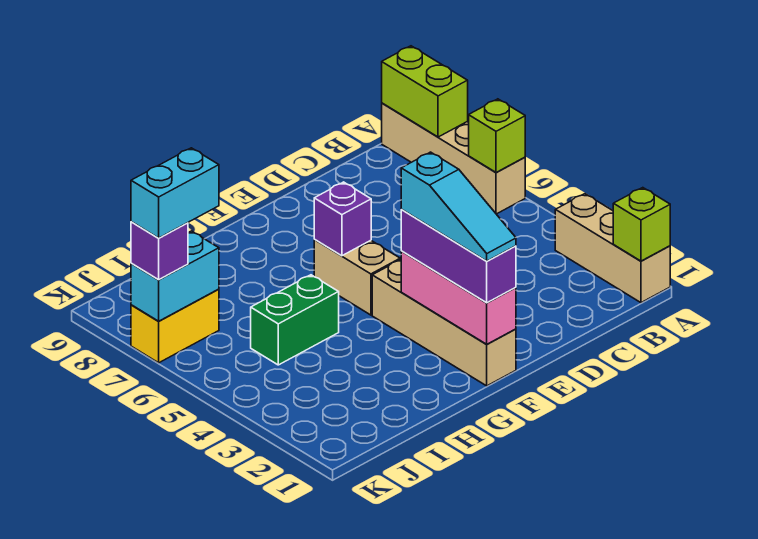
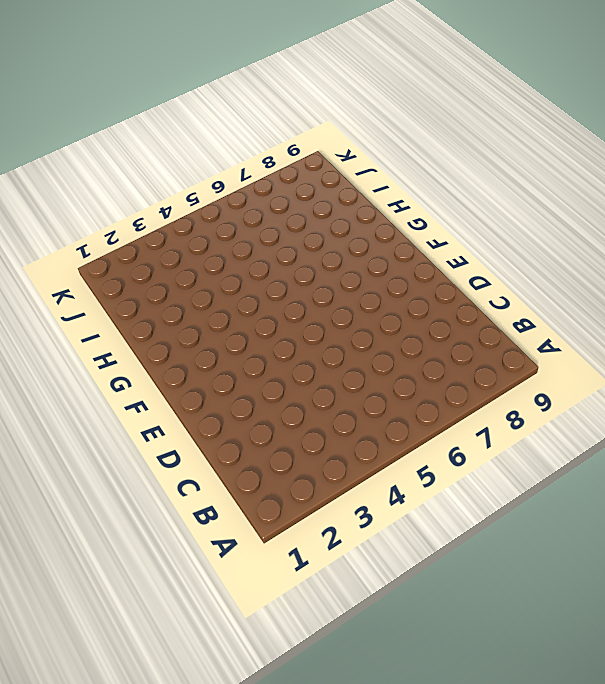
none -> tan 1x3 brick [555,194,670,303]
none -> tan 1x4 brick [382,103,525,214]
none -> tan 1x4 brick [372,260,516,386]

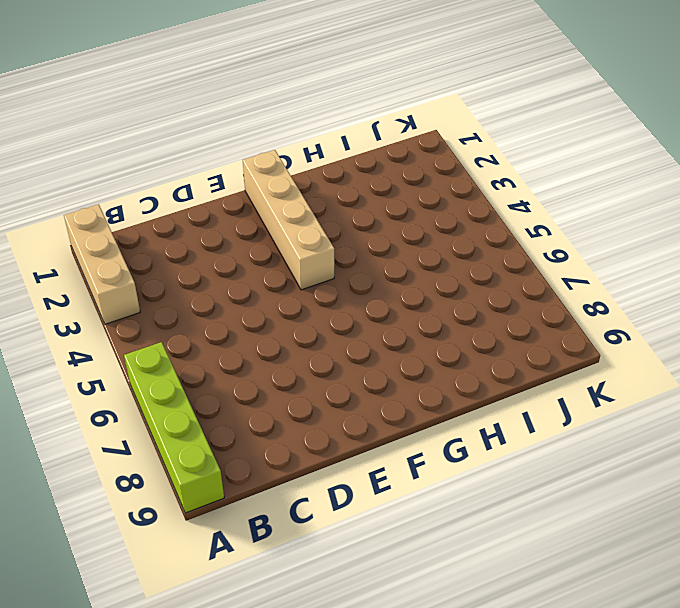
lime 1x4 brick [124,342,224,513] -> tan 1x4 brick [382,103,525,214]
none -> tan 1x2 brick [314,240,400,315]
none -> green 1x2 brick [251,275,339,365]
none -> yellow 1x2 brick [131,289,219,363]

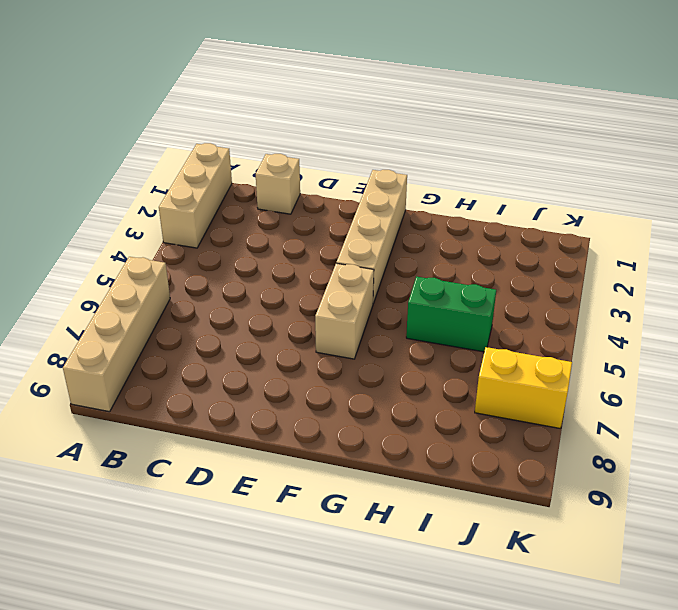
tan 1x1 brick [256,154,300,214] -> none
none -> lime 1x1 brick [613,188,670,261]
none -> lime 1x1 brick [469,99,525,172]
none -> lime 1x2 brick [382,46,468,137]

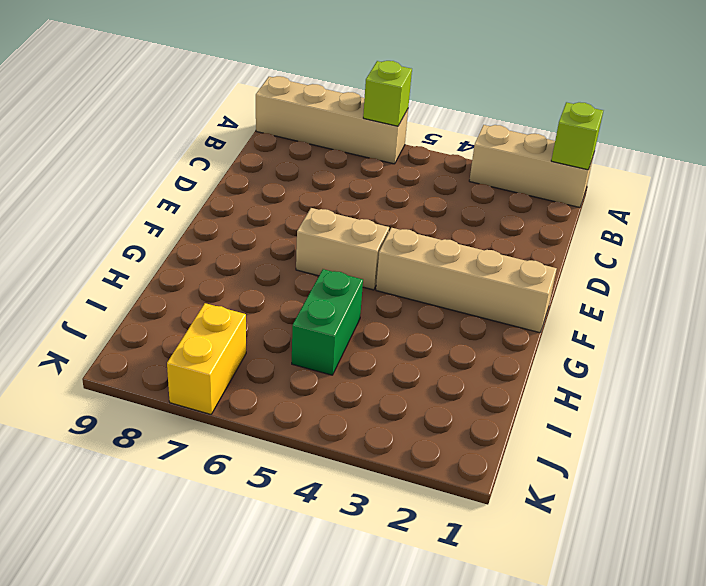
none -> lime 1x2 brick [382,46,468,137]
none -> pink 1x3 brick [401,251,516,344]
none -> purple 1x1 brick [314,182,371,256]

